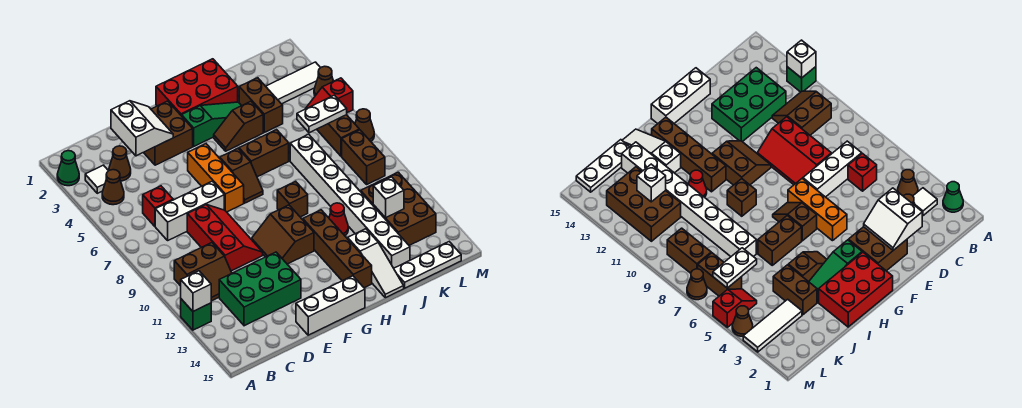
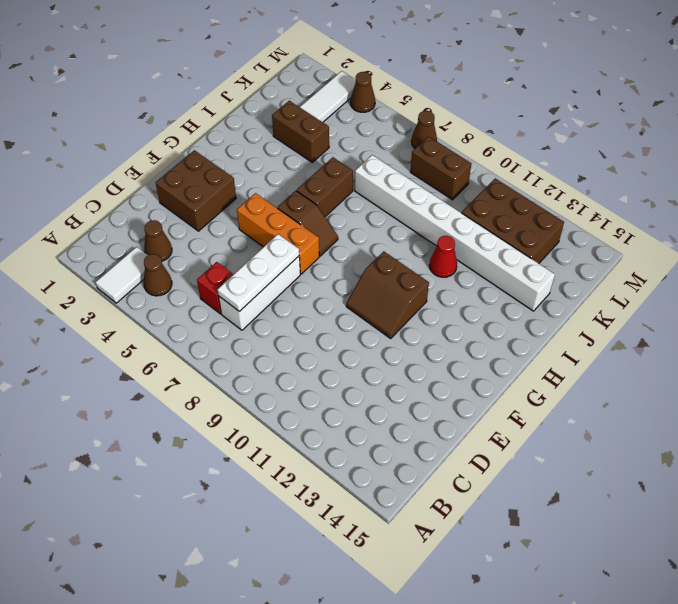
white 1x2 tile [96,247,148,303] -> white 1x1 tile [85,165,108,193]
white 1x3 plate [218,234,299,312] -> white 1x3 plate moved to [394,242,461,288]
none -> green 1x1 cone [57,151,79,186]
none -> green 1x1 brick [181,299,211,330]
none -> brown 2x2 slope [174,243,232,301]
none -> green 2x3 brick [219,252,301,326]

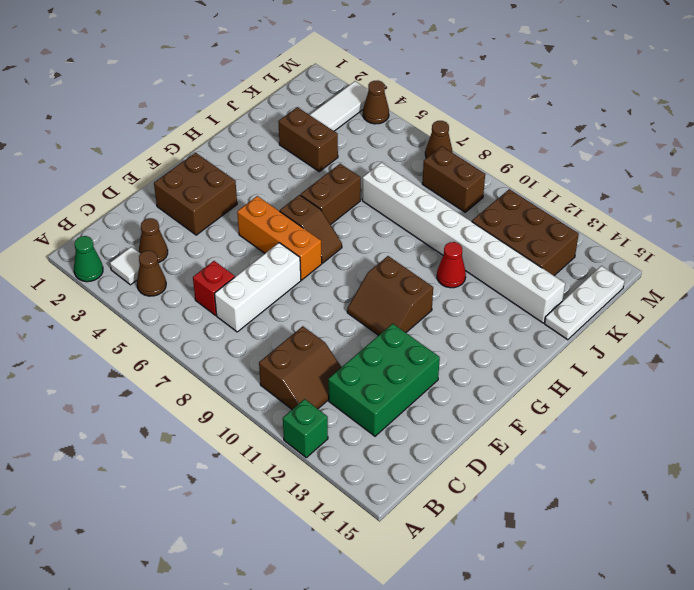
none -> red 2x3 slope [187,205,263,271]
none -> white 1x3 brick [296,276,365,335]
none -> red 2x3 brick [156,59,238,116]
none -> green 1x3 slope [182,102,241,146]

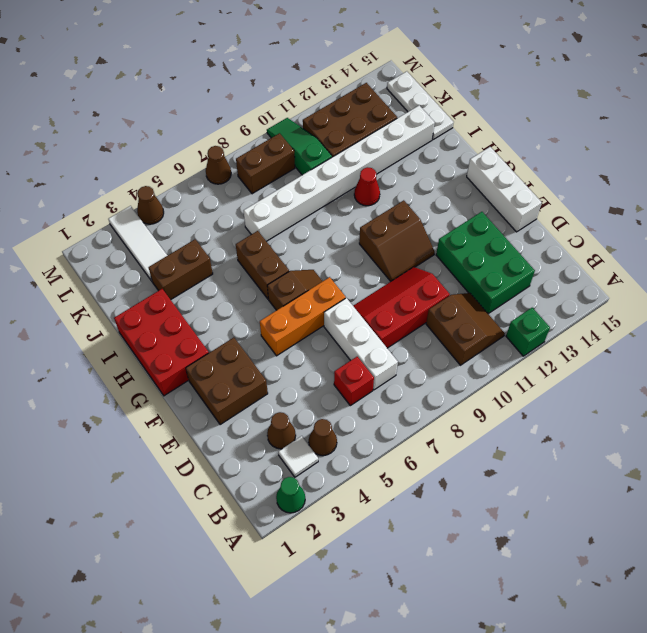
green 1x3 slope [267,118,332,175] -> green 1x3 slope moved to [182,102,241,146]
none -> brown 1x2 slope [214,101,263,151]
none -> brown 1x1 brick [277,181,308,217]
none -> brown 1x4 brick [303,210,372,288]
none -> white 1x3 slope [348,229,404,298]

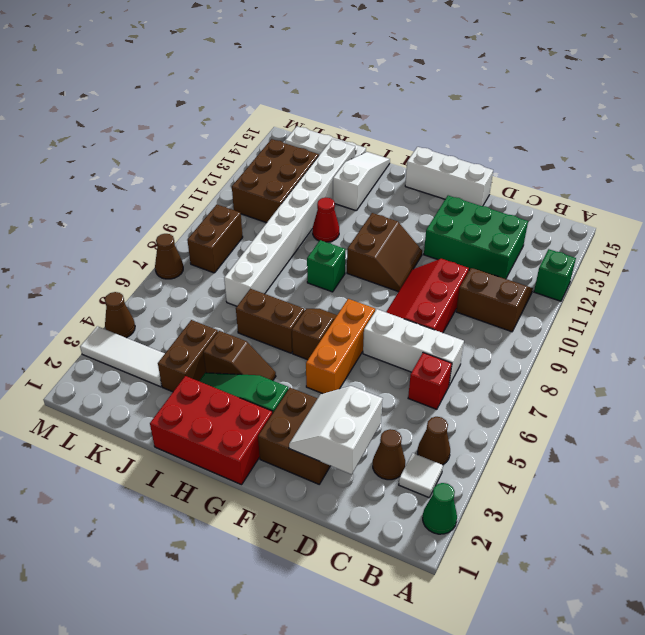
green 1x1 brick [307,240,346,292] -> brown 1x1 brick [277,181,308,217]
none -> brown 1x4 brick [303,210,372,288]
none -> red 1x2 slope [306,78,353,113]
none -> brown 1x2 brick [317,115,359,156]
none -> white 1x1 brick [181,271,211,311]

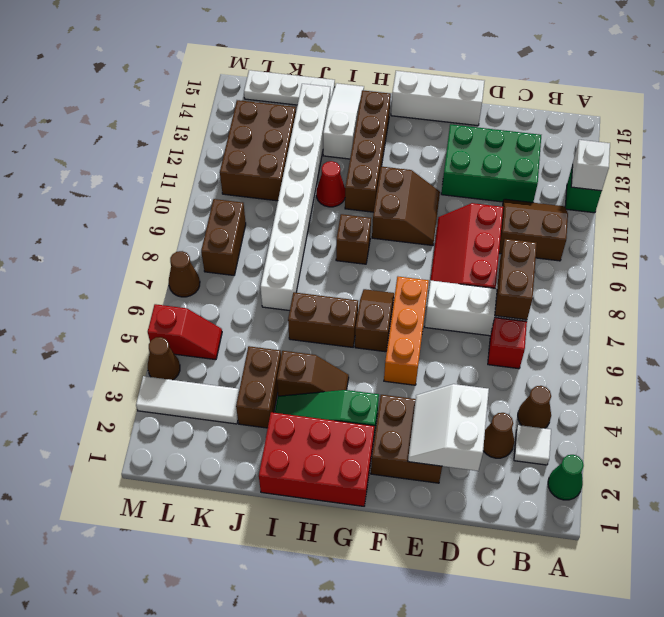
brown 1x2 brick [495,239,537,320] -> brown 1x2 brick moved to [317,115,359,156]
none -> white 1x2 plate [297,95,347,133]
none -> white 1x1 brick [373,177,404,218]

